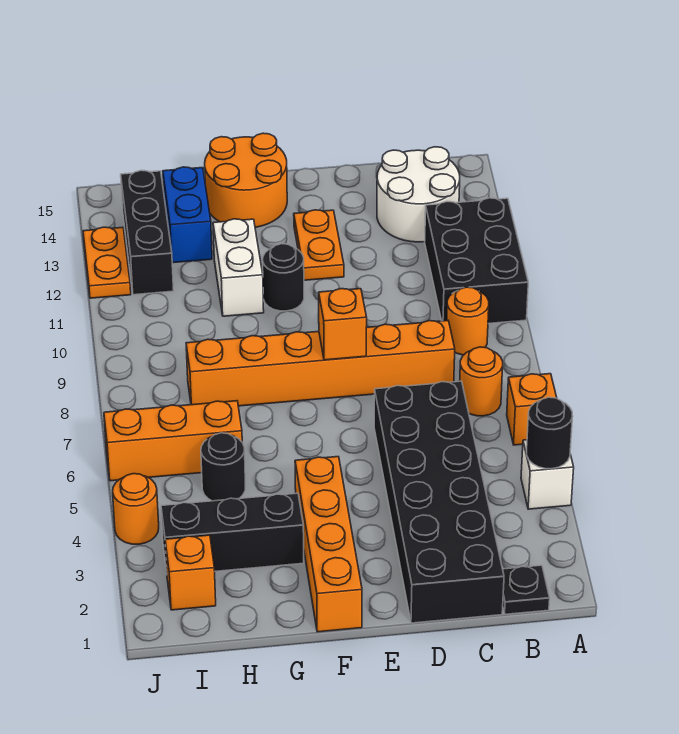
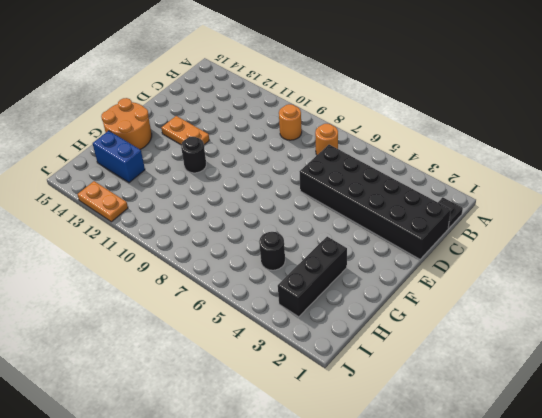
none -> white 1x1 brick [521,440,574,509]
none -> orange 1x1 brick [507,374,557,445]
none -> black 2x3 brick [425,198,528,324]

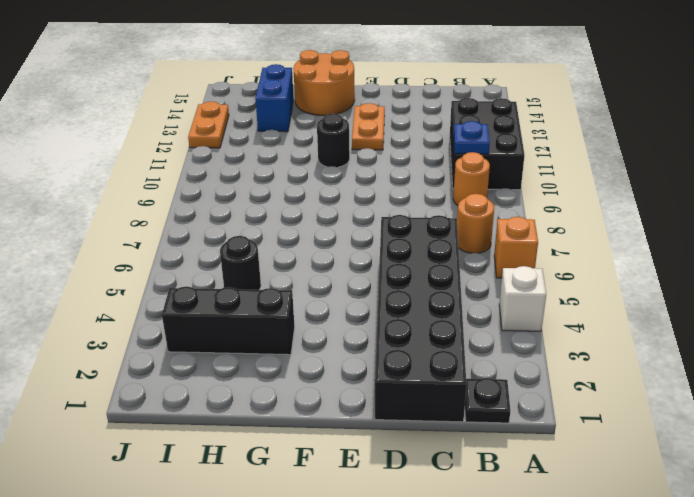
blue 1x1 plate [454,121,490,154] -> none
none -> white 2x2 round brick [377,147,460,242]
none -> orange 1x6 brick [186,321,455,406]
none -> orange 1x4 brick [295,457,362,632]

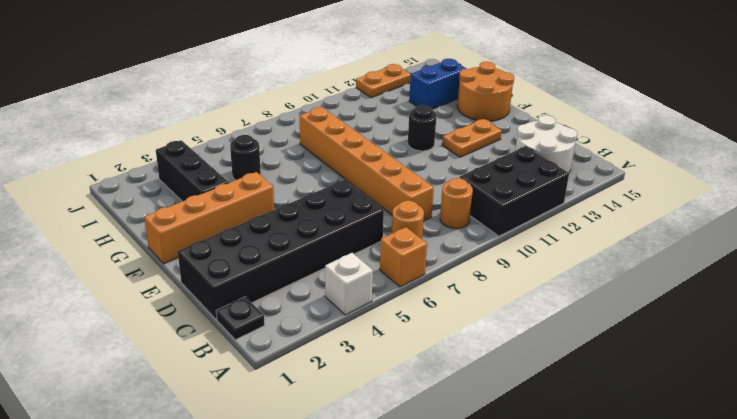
none -> white 1x2 brick [213,219,264,316]
none -> orange 1x3 brick [104,401,242,481]
none -> orange 1x1 brick [165,535,216,610]

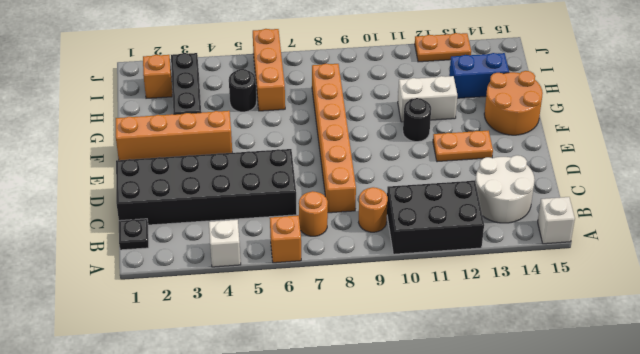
white 1x1 brick [538,197,575,244] -> none
none -> black 1x3 brick [121,170,174,295]
none -> orange 1x1 round brick [113,474,159,544]
none -> black 1x1 round brick [527,397,573,469]

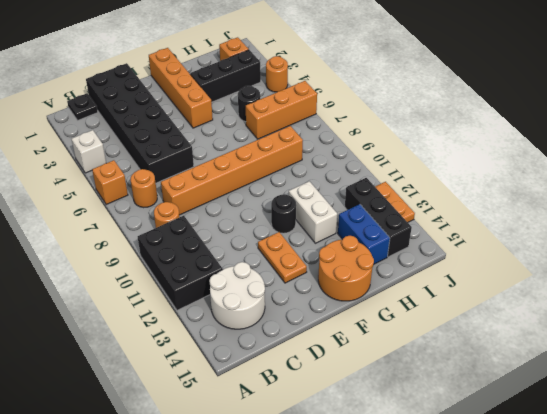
none -> black 1x1 round brick [527,397,573,469]
none -> orange 1x1 brick [319,289,367,360]

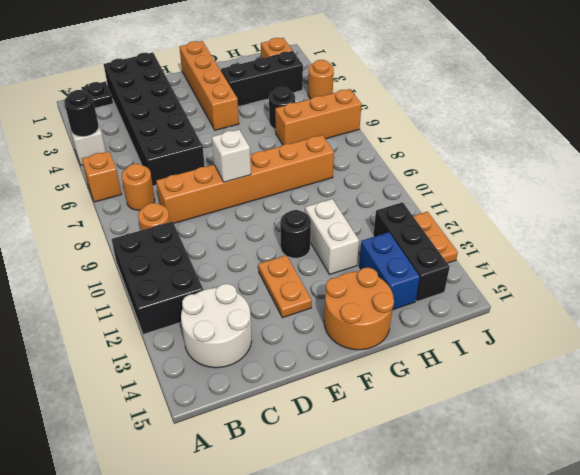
white 1x1 brick [212,130,251,182] -> orange 1x1 brick [319,289,367,360]

